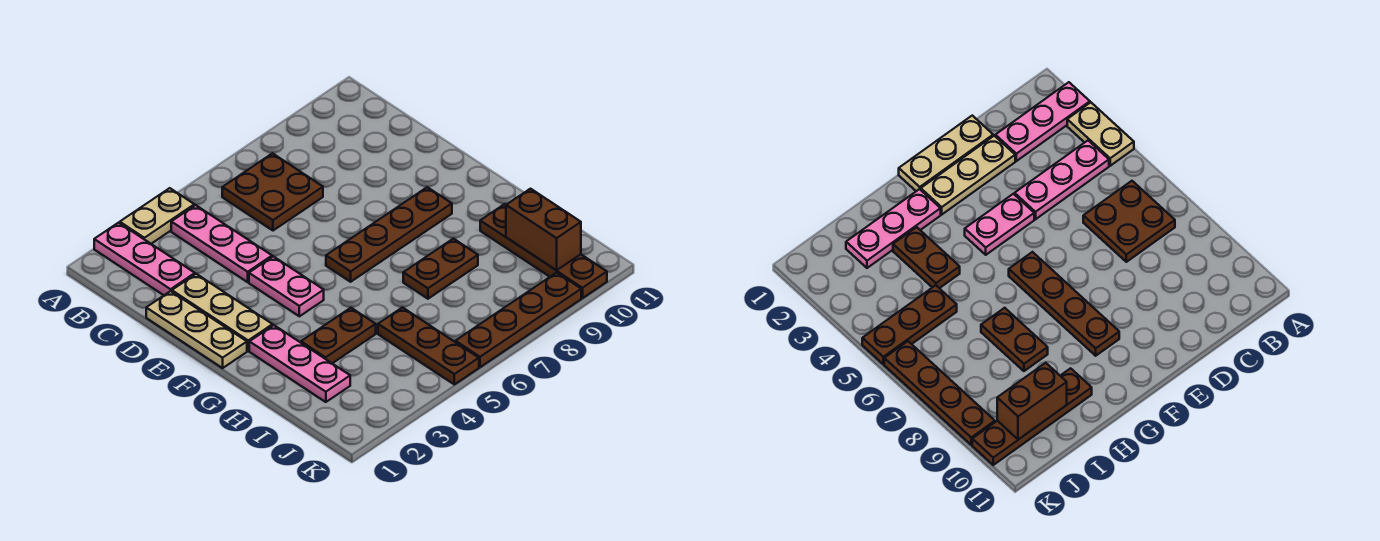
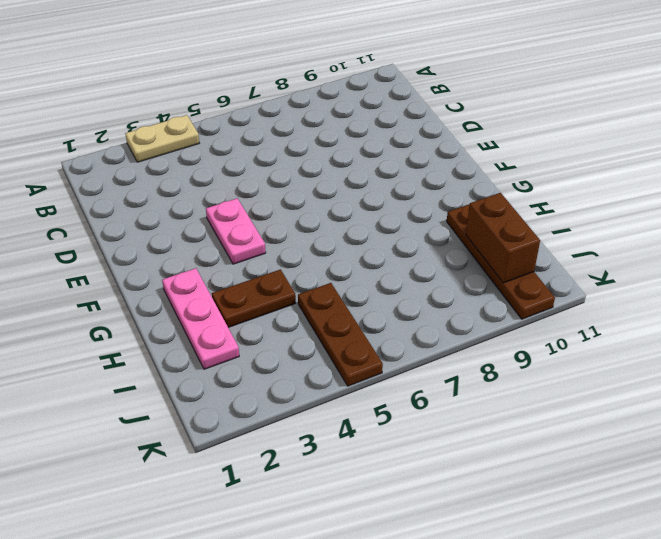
none -> pink 1x3 plate [94,223,195,295]
none -> pink 1x3 plate [171,205,272,282]
none -> brown 2x2 plate [222,153,323,231]

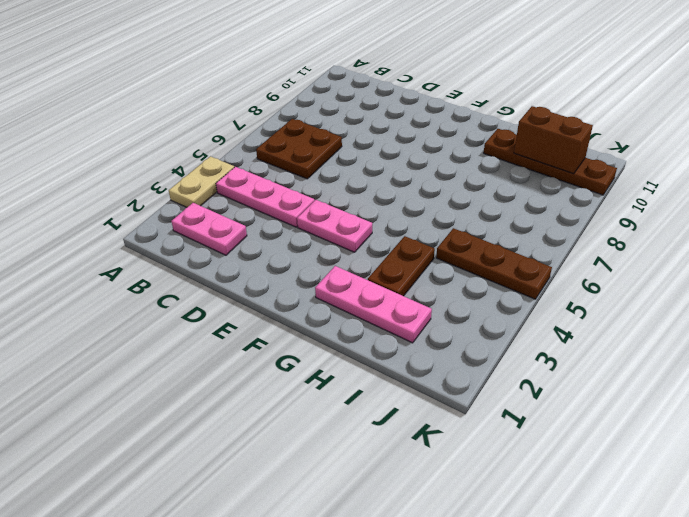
pink 1x2 plate [171,203,247,255] -> pink 1x3 plate [94,223,195,295]
none -> tan 1x3 plate [146,291,247,368]
none -> tan 1x3 plate [172,274,273,351]
none -> brown 1x4 plate [326,187,452,282]

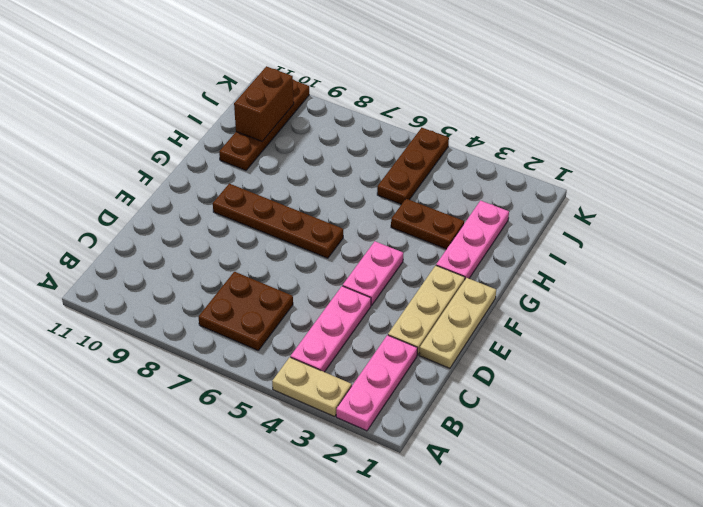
none -> brown 1x2 plate [403,239,478,299]
none -> brown 1x4 plate [455,273,581,367]

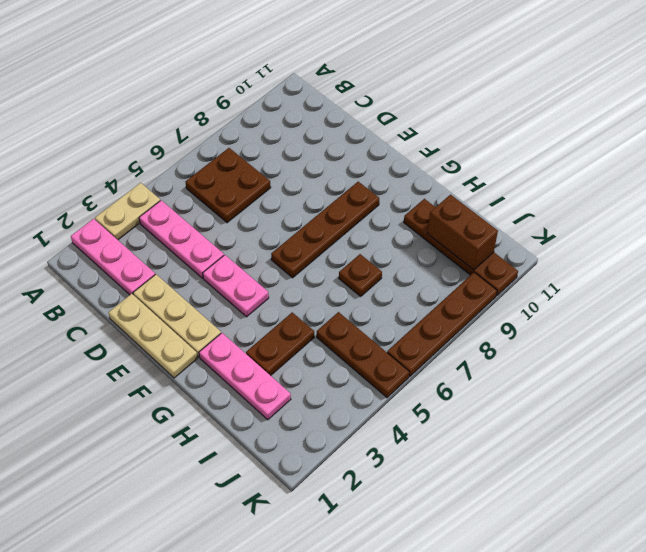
brown 1x1 plate [339,254,382,296] -> brown 1x2 plate [403,239,478,299]

